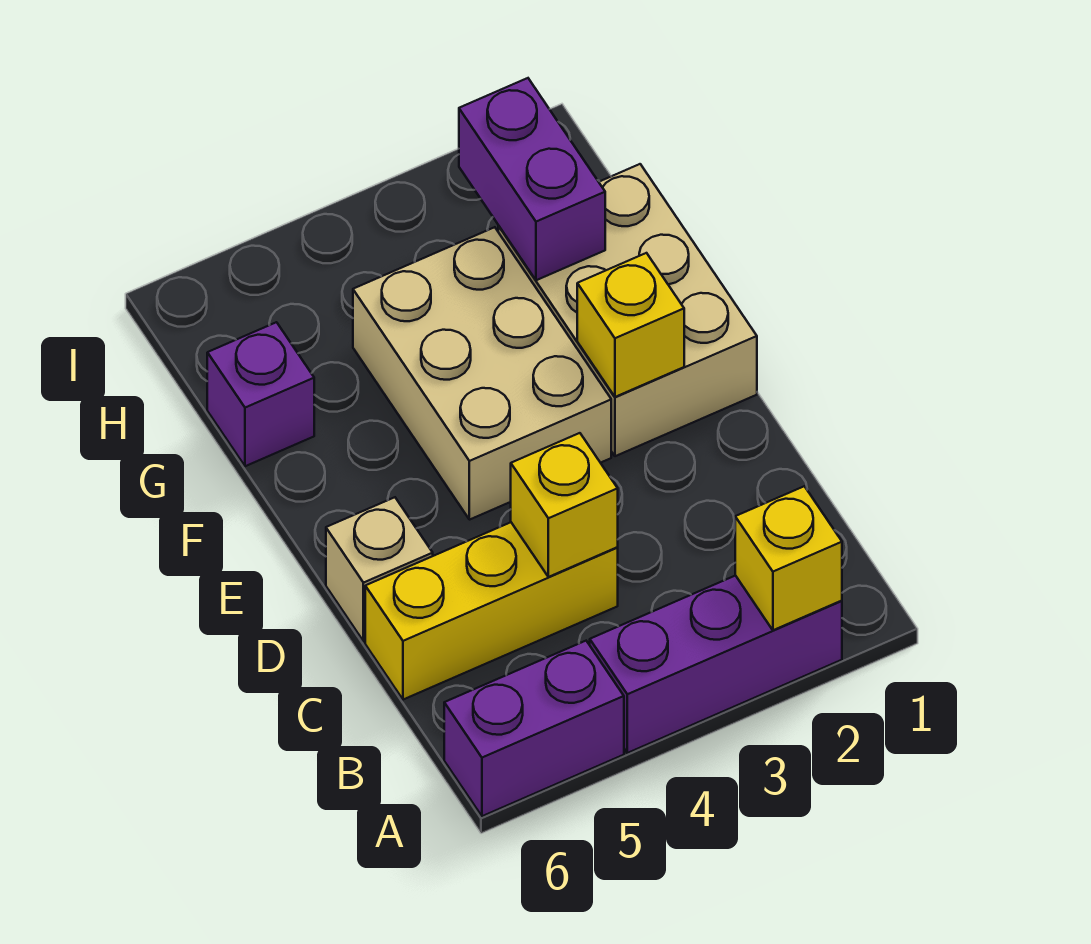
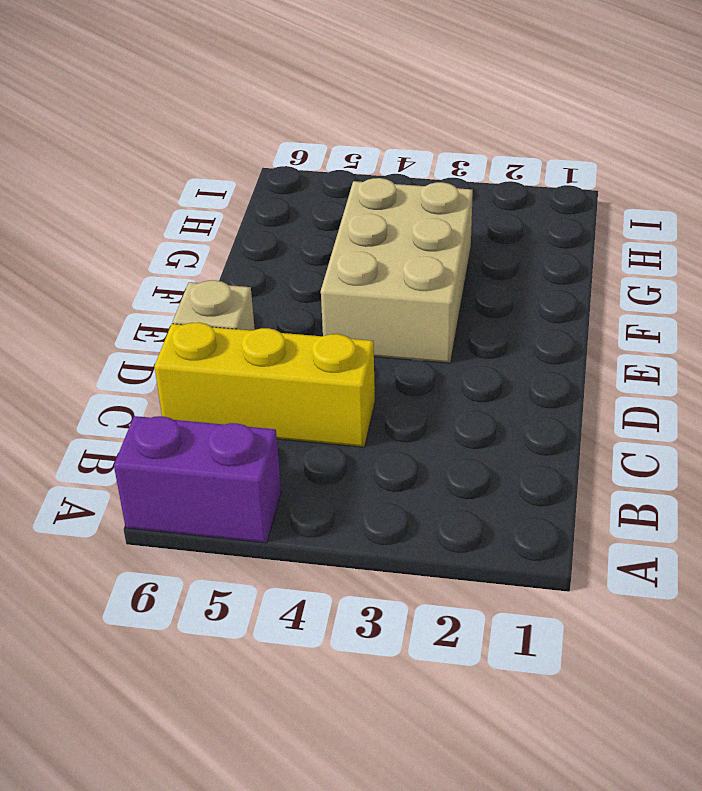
none -> purple 1x3 brick [590,575,842,753]
none -> tan 2x3 brick [498,164,757,456]

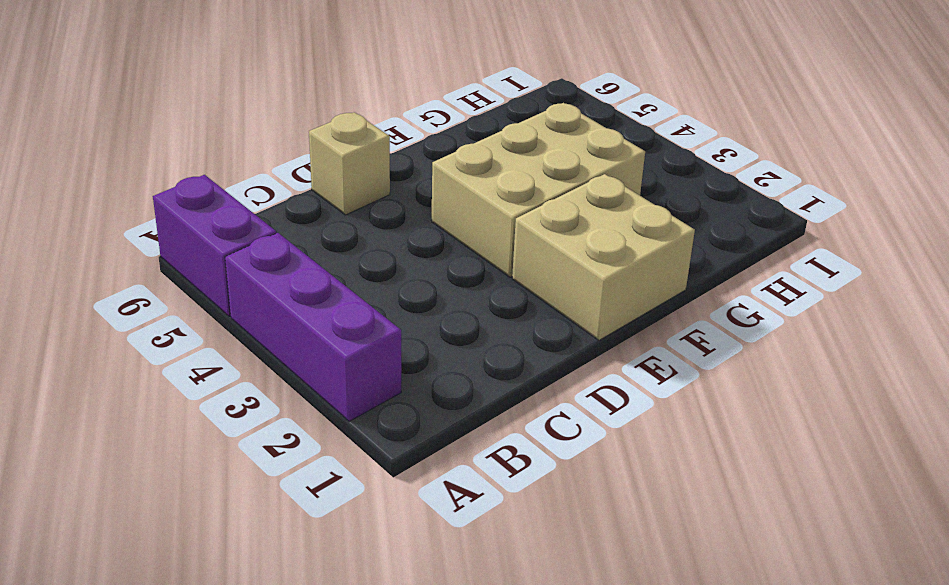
tan 2x2 brick [512,174,695,340] -> tan 2x3 brick [498,164,757,456]
none -> yellow 1x3 brick [365,522,618,700]
none -> purple 1x1 brick [207,322,314,466]

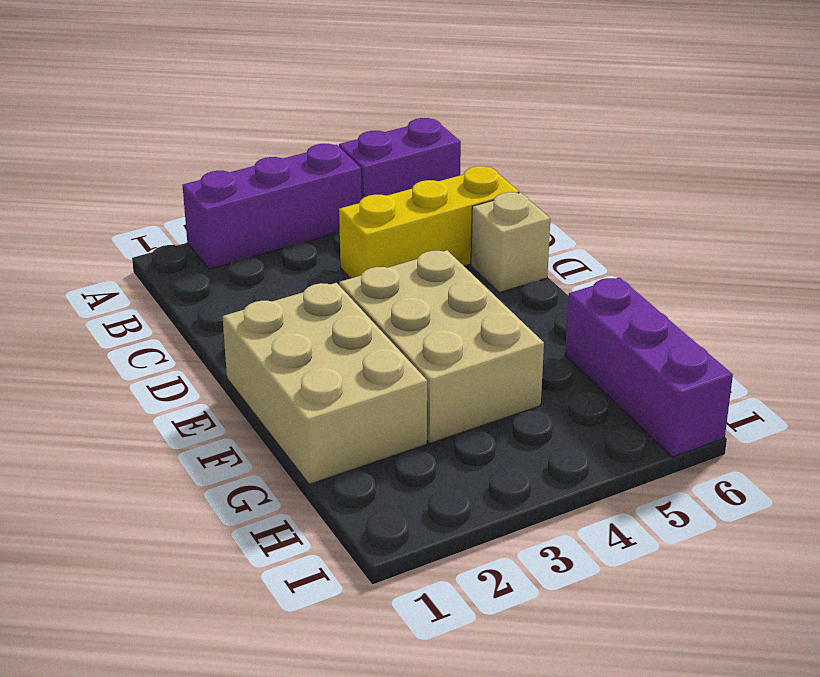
purple 1x3 brick [565,278,733,457] -> purple 1x1 brick [207,322,314,466]
none -> yellow 1x1 brick [735,486,842,630]
none -> yellow 1x1 brick [511,433,618,577]

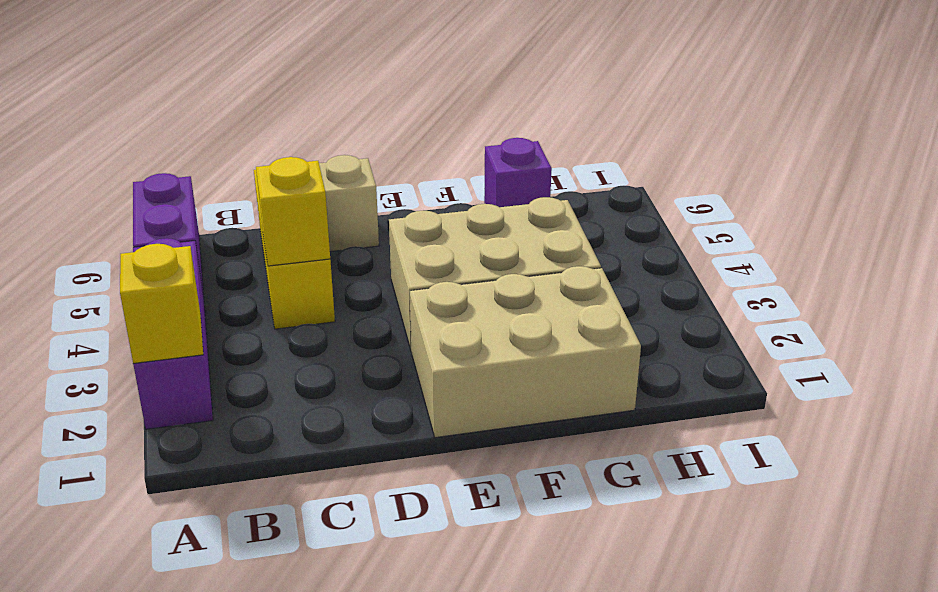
none -> yellow 1x1 brick [577,253,684,397]
none -> purple 1x2 brick [459,78,605,280]

